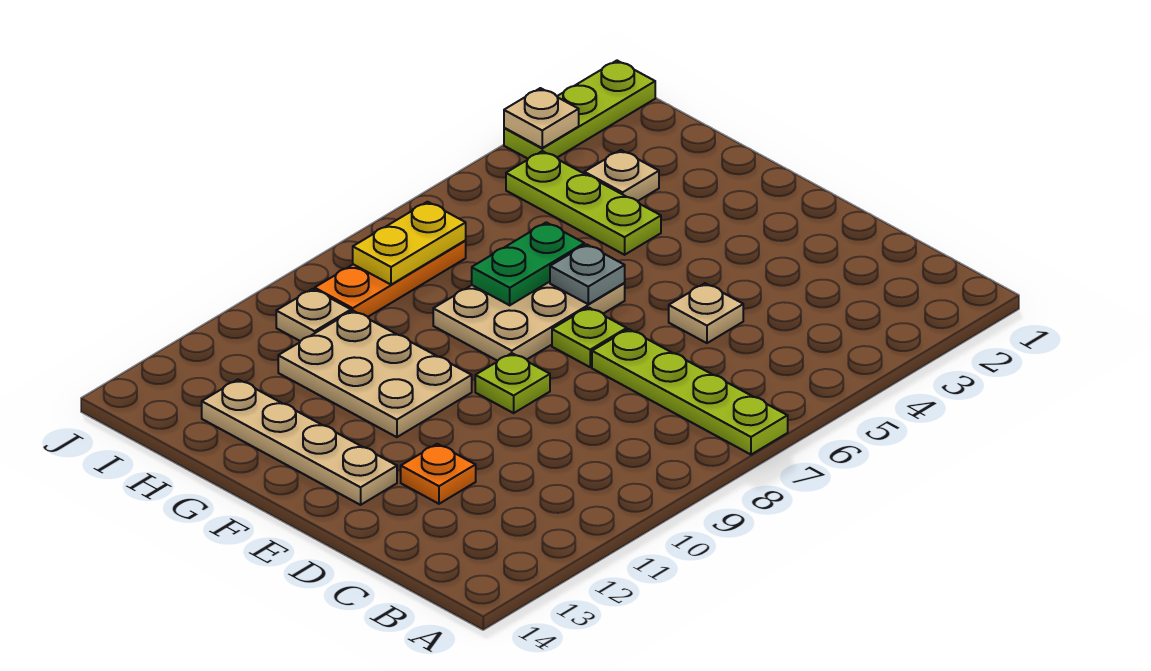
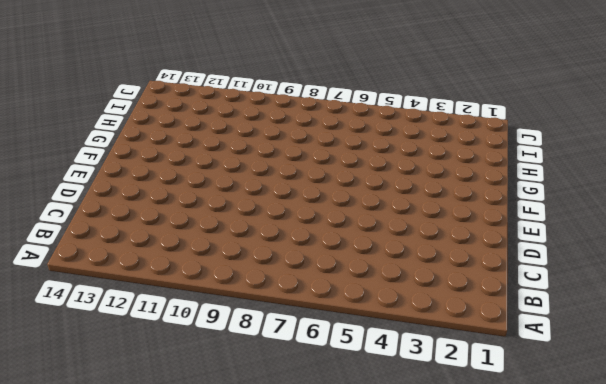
none -> lime 1x4 plate [592,329,788,455]
none -> tan 1x1 plate [669,283,743,343]
none -> orange 1x1 plate [401,444,476,504]

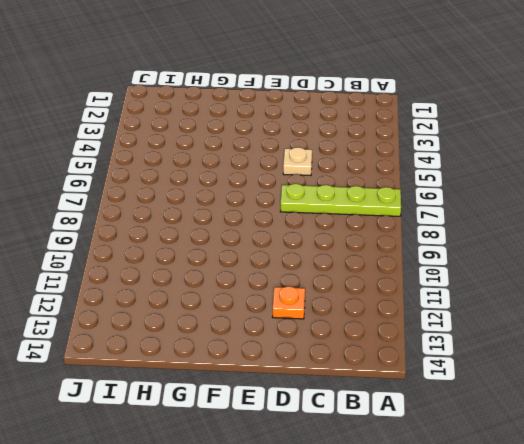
none -> lime 1x1 plate [552,307,627,367]
none -> lime 1x1 plate [475,353,550,413]
none -> tan 1x4 plate [202,380,397,505]

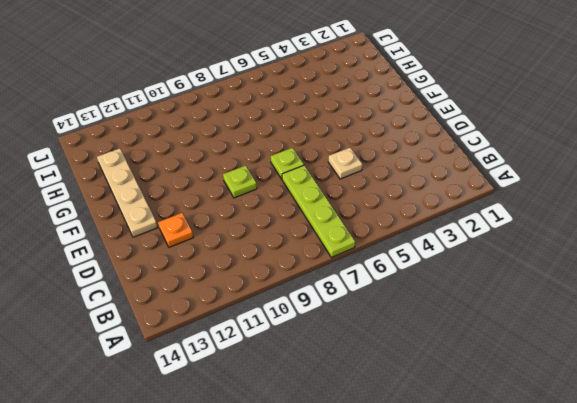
none -> tan 2x3 plate [433,282,625,361]
none -> tan 2x3 plate [278,311,472,437]
none -> lime 1x3 plate [506,151,661,255]

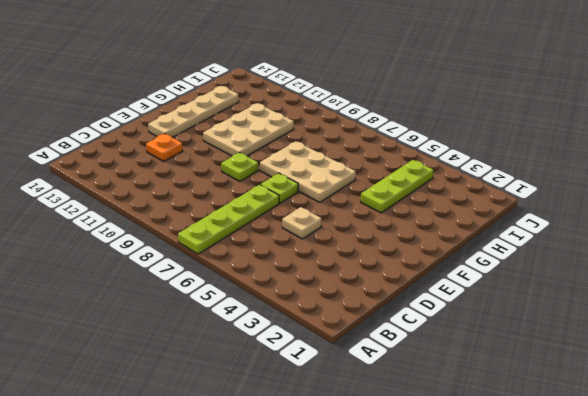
none -> tan 1x1 plate [584,150,659,201]
none -> orange 1x3 plate [315,240,466,317]
none -> tan 1x1 plate [276,289,351,341]

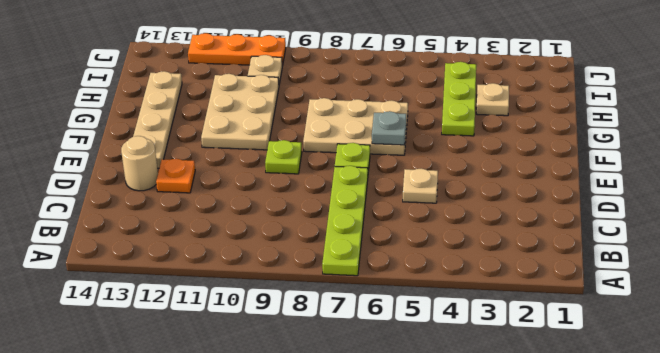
tan 1x1 round brick [121,136,158,191] -> none
orange 1x3 plate [188,33,286,66] -> orange 1x3 plate moved to [315,240,466,317]
none -> lime 1x3 plate [504,61,655,159]
none -> green 1x2 plate [472,222,584,305]
none -> yellow 1x2 plate [353,202,466,285]

